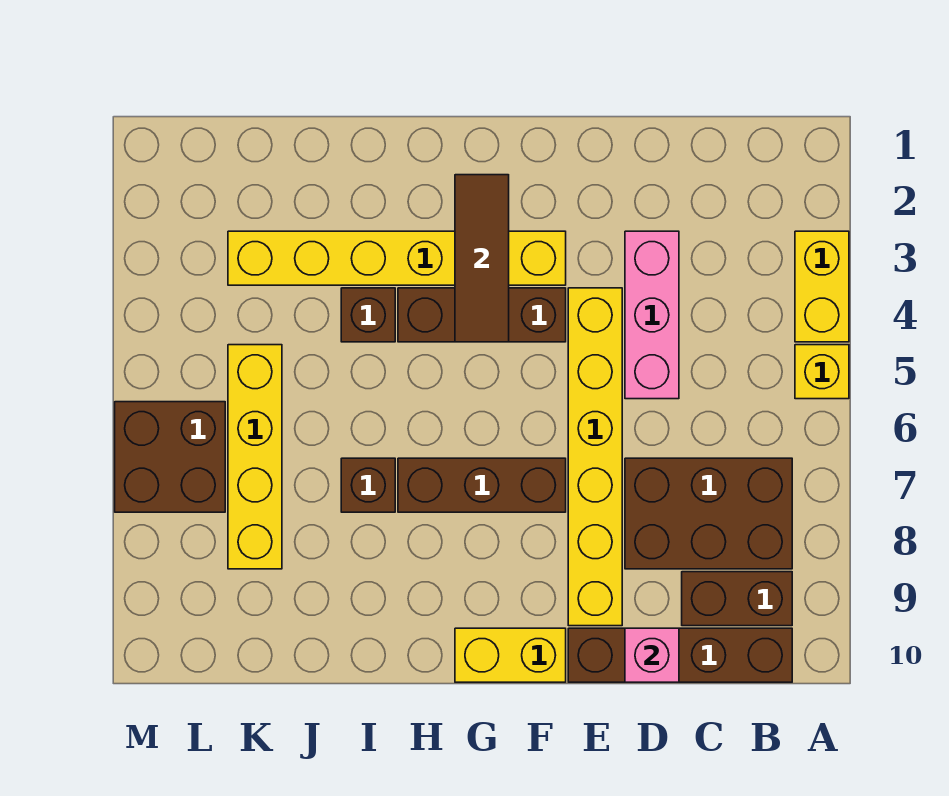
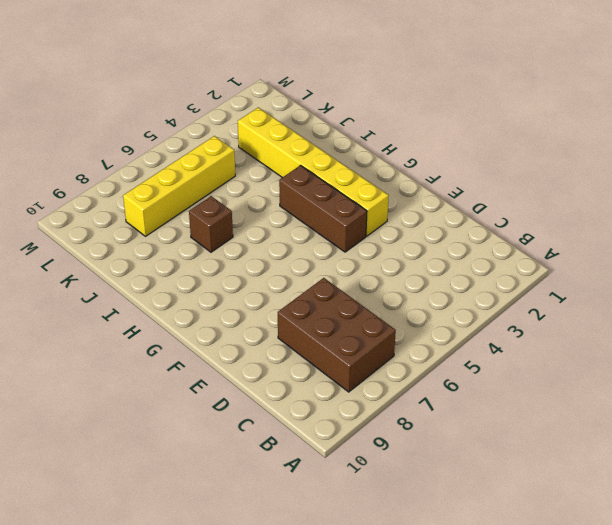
none -> yellow 1x2 brick [795,231,849,342]
none -> yellow 1x1 brick [795,345,849,399]
none -> brown 1x2 brick [682,572,792,626]

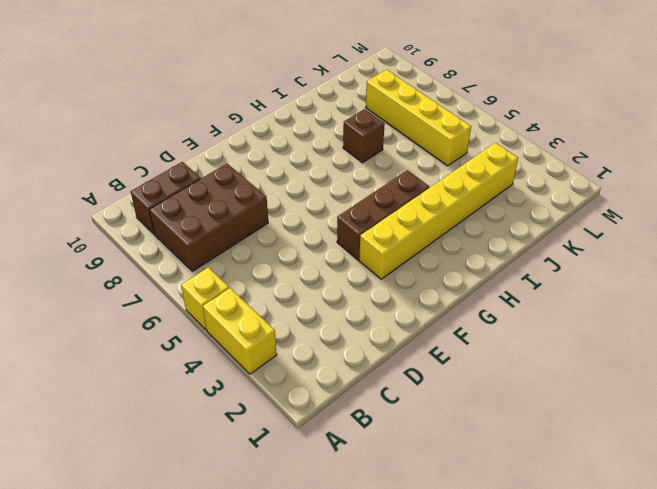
none -> brown 1x4 brick [568,628,792,682]
none -> pink 1x3 brick [625,231,679,399]
none -> yellow 1x6 brick [568,288,622,626]

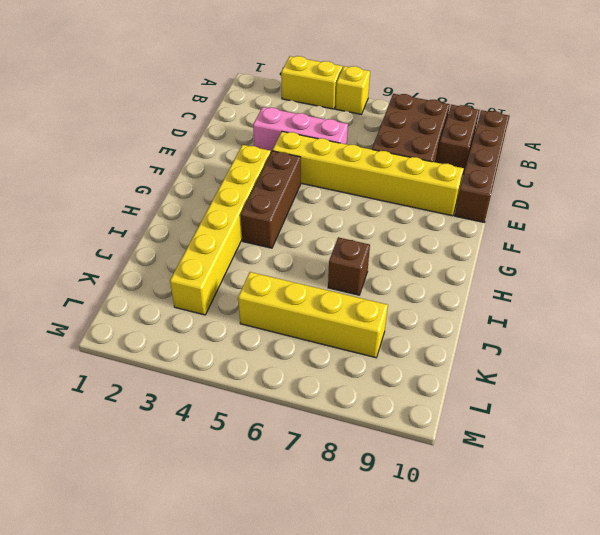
none -> brown 1x3 brick [398,458,566,512]
none -> yellow 1x2 brick [455,628,566,682]
none -> brown 1x1 brick [341,288,395,342]

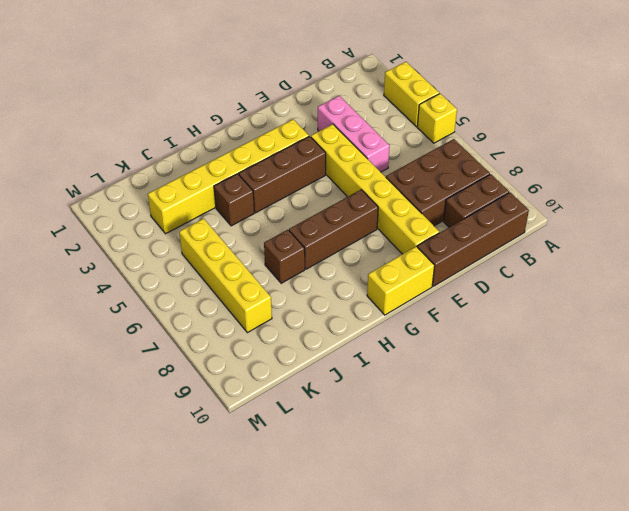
none -> brown 2x2 brick [115,402,225,512]
none -> pink 1x1 brick [625,628,679,682]
none -> brown 1x3 tile [455,175,509,342]

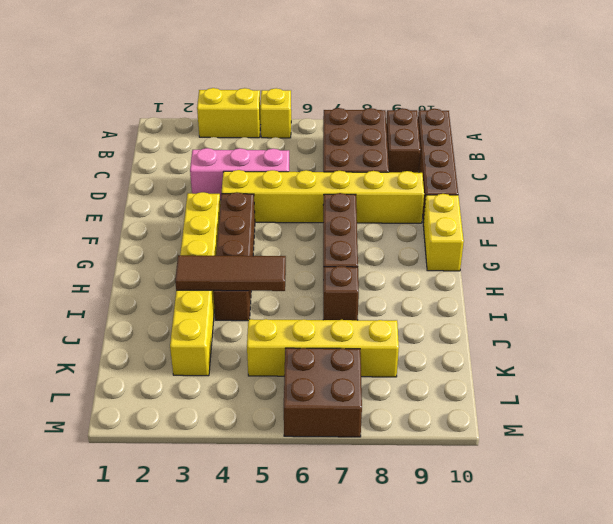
brown 1x3 tile [175,255,286,291] -> brown 1x3 tile moved to [455,175,509,342]
none -> pink 1x1 brick [625,628,679,682]

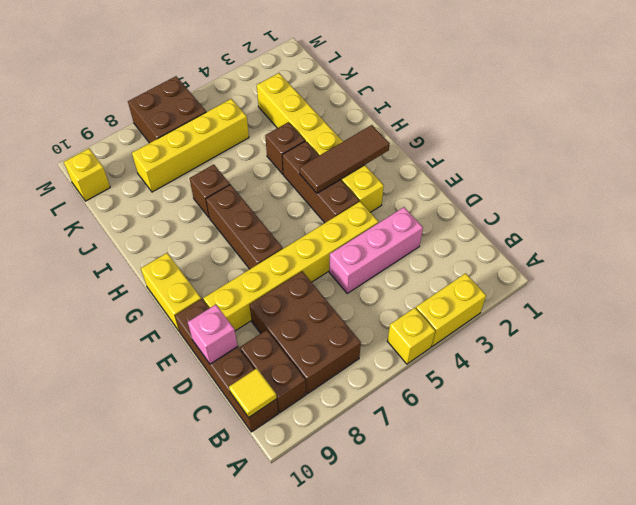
yellow 1x1 tile [229,368,277,417] -> none
yellow 1x1 brick [64,149,110,201] -> none

